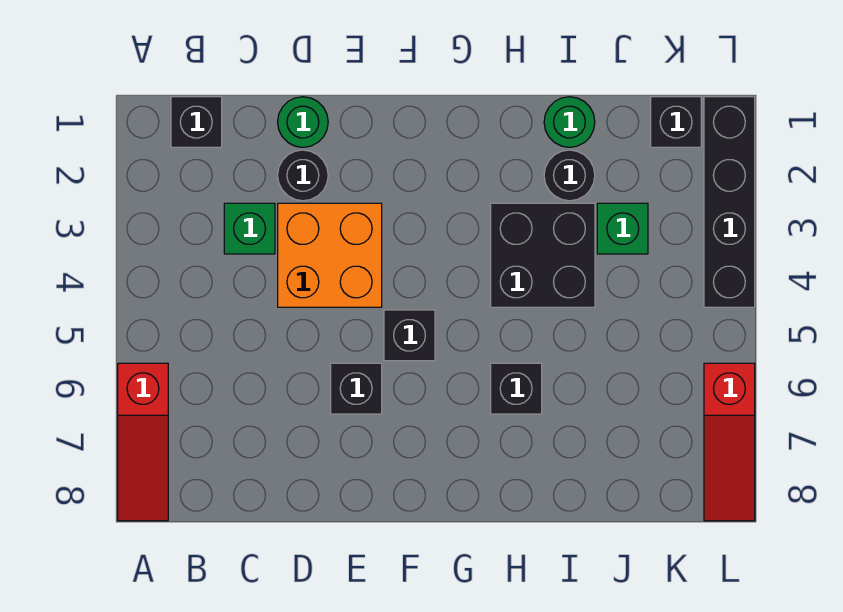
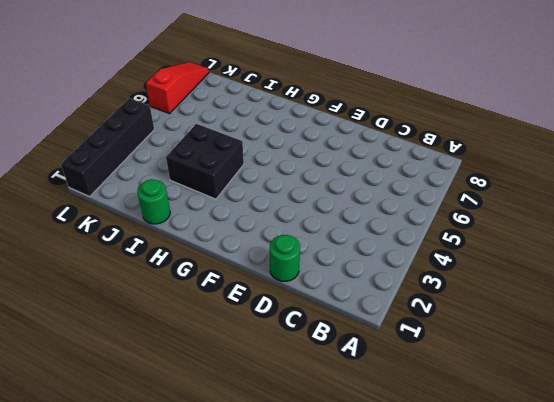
none -> red 1x3 slope [118,363,168,521]
none -> black 1x1 brick [171,97,222,147]
none -> green 1x1 brick [224,203,275,254]

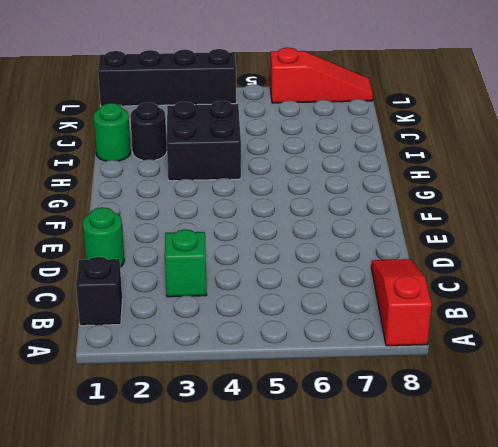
red 1x3 slope [371,259,432,346] -> red 1x3 slope turned to [118,363,168,521]
none -> black 1x1 round brick [278,150,328,201]
none -> orange 2x2 brick [278,203,382,307]
none -> black 1x1 brick [331,363,382,414]

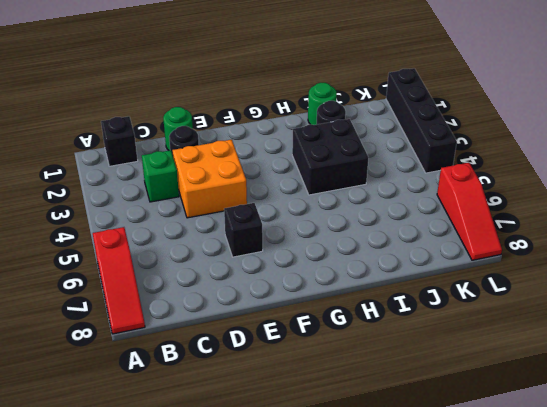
none -> black 1x1 brick [384,310,435,361]
none -> black 1x1 brick [491,363,542,414]
none -> green 1x1 brick [597,203,648,254]

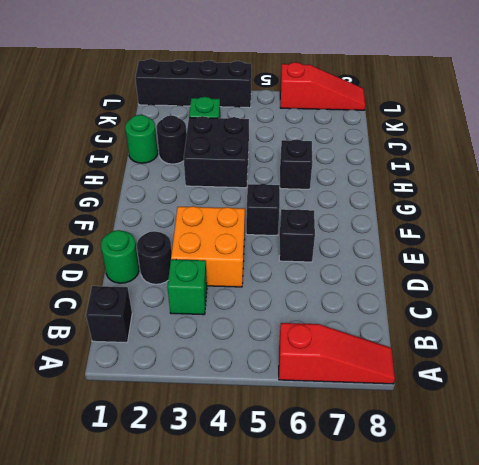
none -> black 1x1 brick [651,97,701,147]

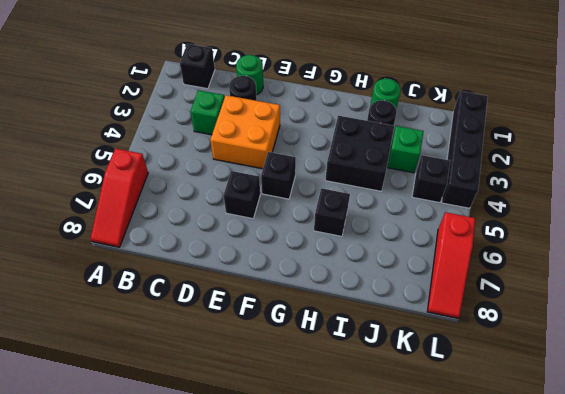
black 1x1 brick [412,155,450,203] -> black 1x1 brick moved to [651,97,701,147]

